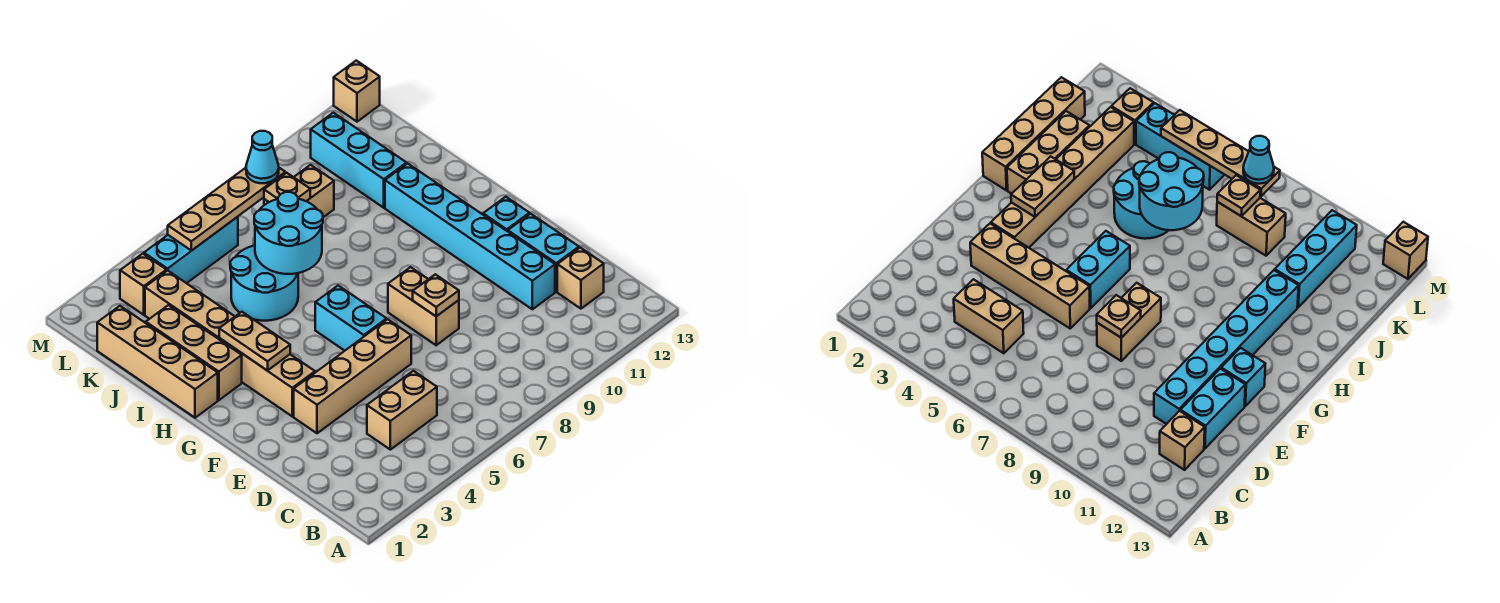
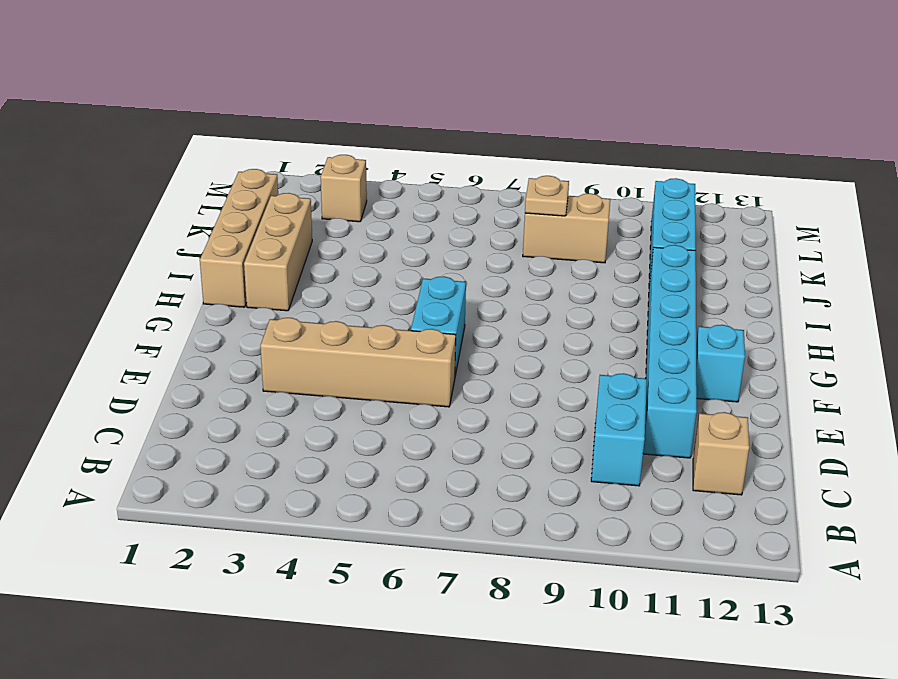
cyan 1x2 brick [591,373,647,486] -> cyan 1x2 brick moved to [508,214,579,292]
none -> tan 1x2 brick [367,371,437,450]
none -> tan 1x2 brick [388,267,459,345]
none -> tan 1x6 brick [145,270,315,416]

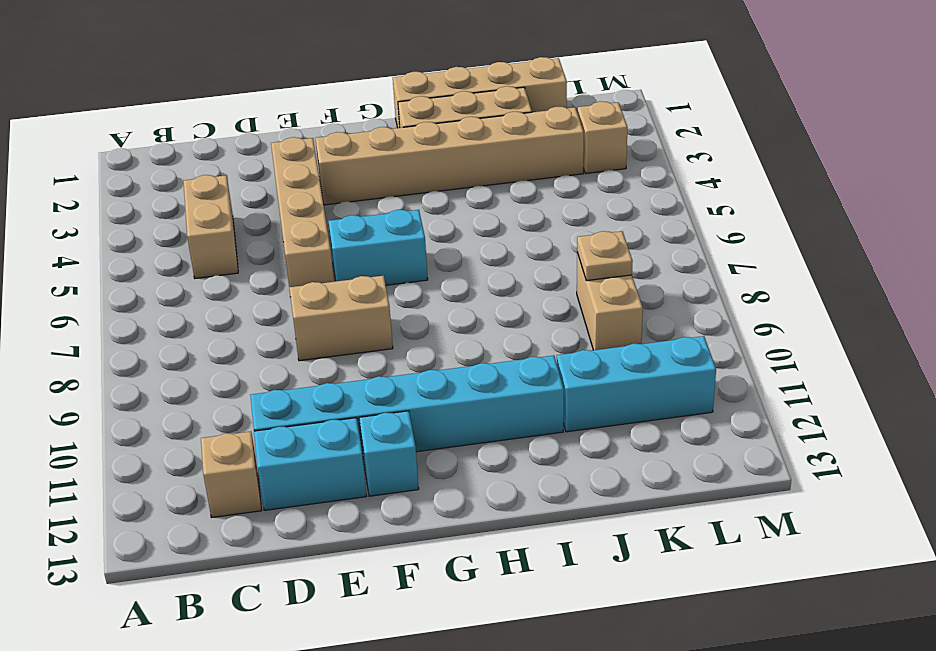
none -> cyan 2x2 round brick [230,246,298,321]
none -> cyan 1x3 brick [144,217,238,283]
none -> tan 1x1 brick [334,61,380,122]

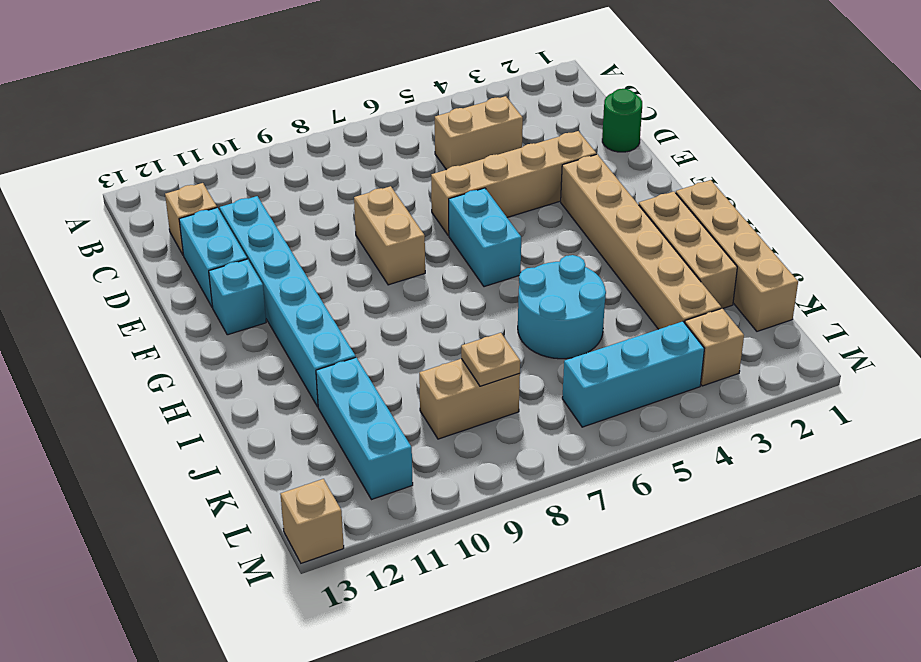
green 1x1 round brick [602,89,642,152] -> none
none -> tan 1x1 plate [413,274,459,316]
none -> tan 1x2 plate [219,312,290,371]
none -> cyan 2x2 round brick [254,192,323,274]

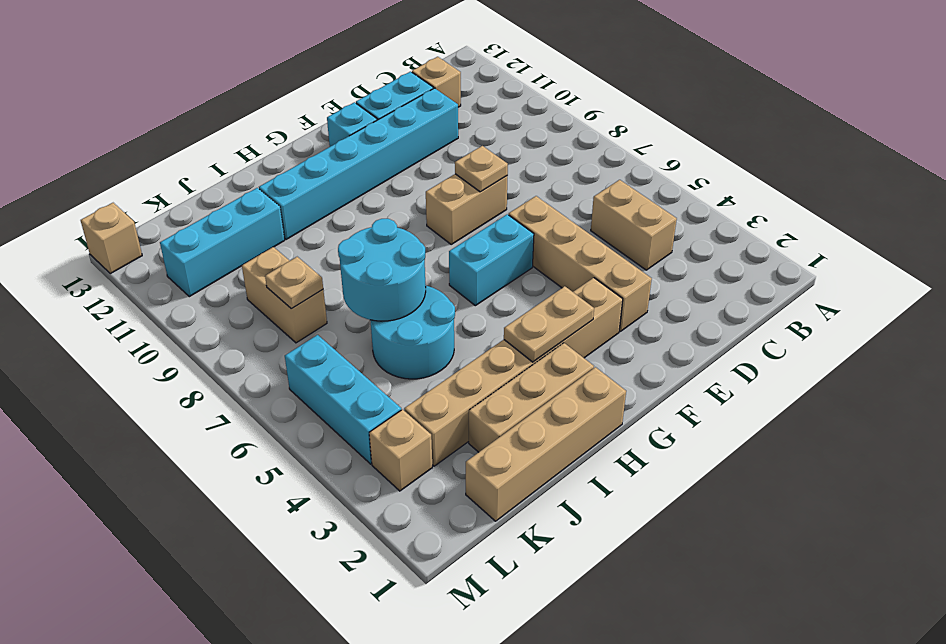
none -> tan 1x4 plate [168,168,285,251]
none -> cyan 1x1 cone [246,131,279,183]

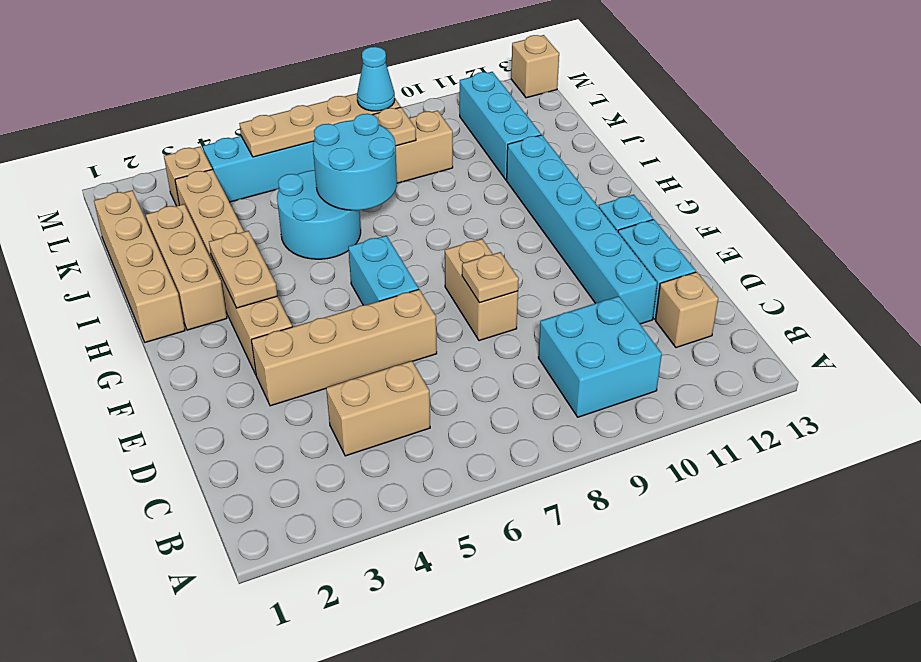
cyan 2x2 brick [538,296,662,417] -> none

